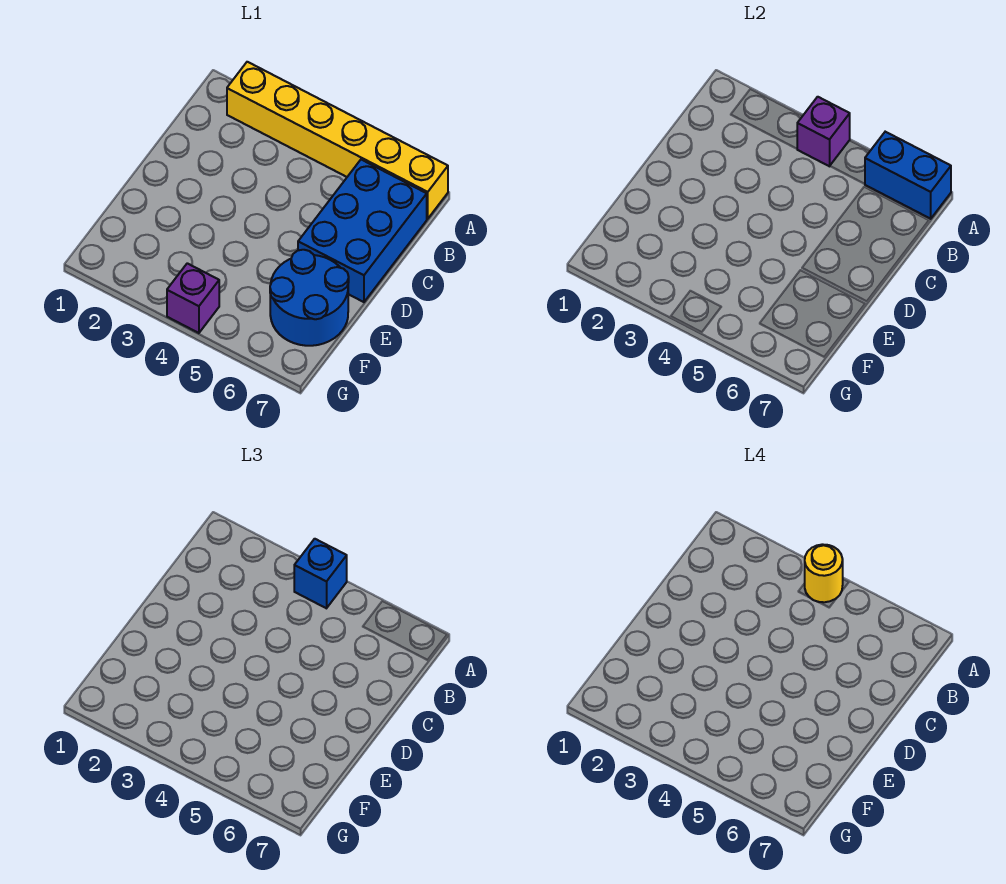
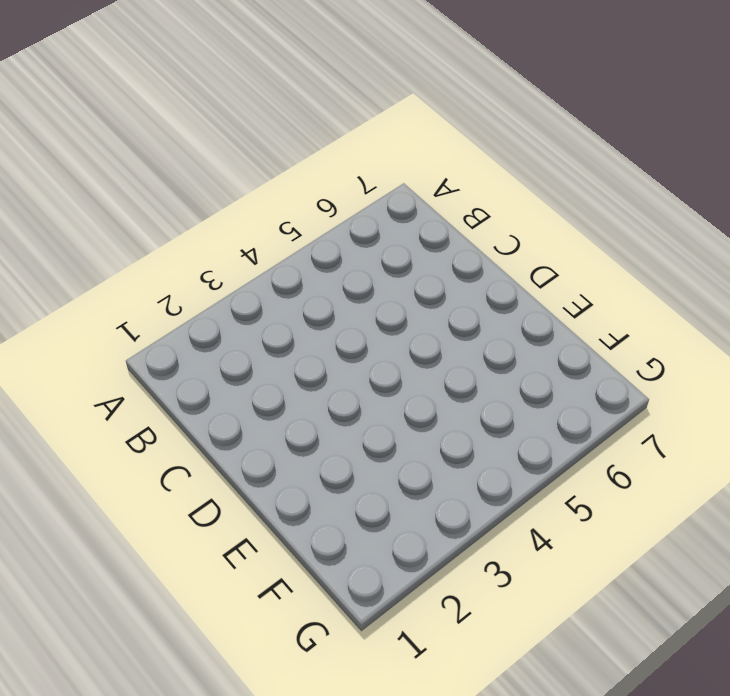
none -> yellow 1x6 brick [227,62,448,219]
none -> blue 2x3 brick [298,160,427,302]

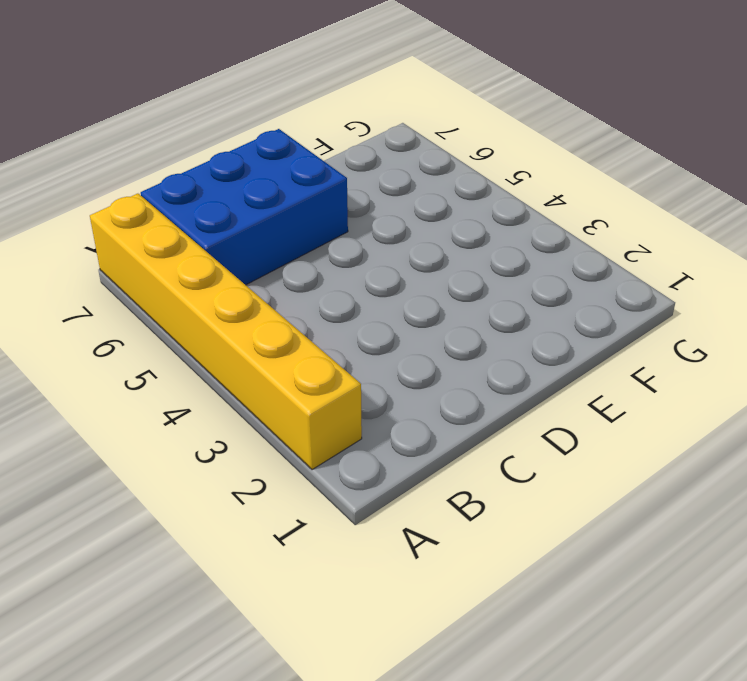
none -> blue 2x2 round brick [270,250,349,346]
none -> purple 1x1 brick [167,263,219,333]

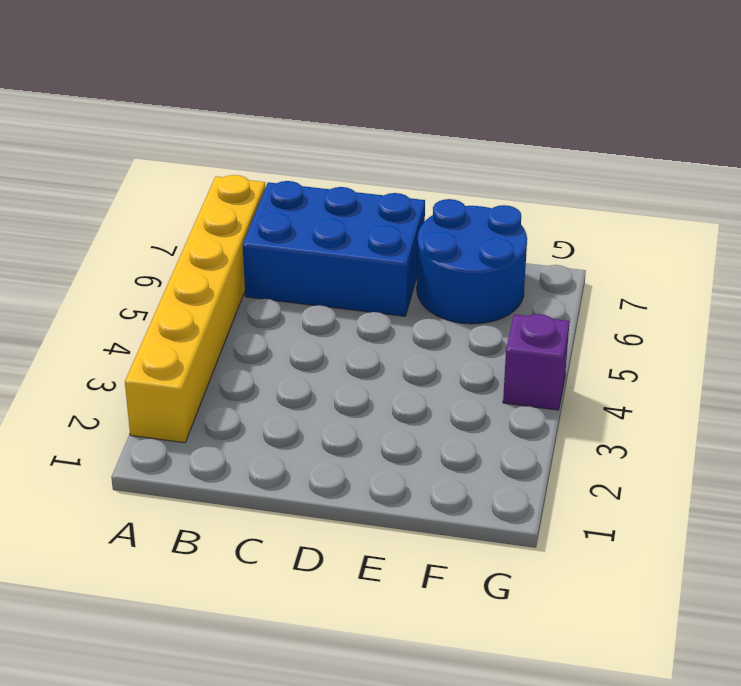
none -> purple 1x1 brick [797,97,850,166]
none -> blue 1x2 brick [865,132,951,219]

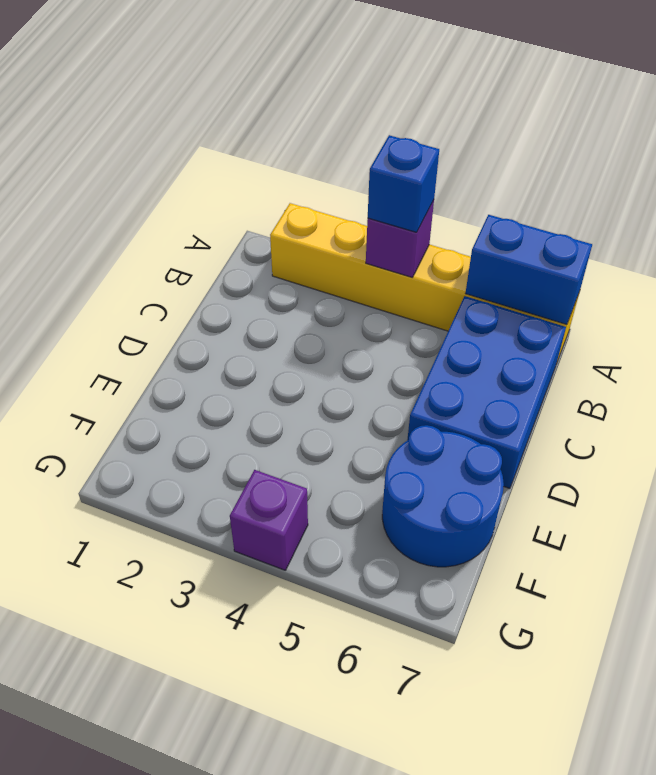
none -> yellow 1x1 round brick [805,544,843,602]

